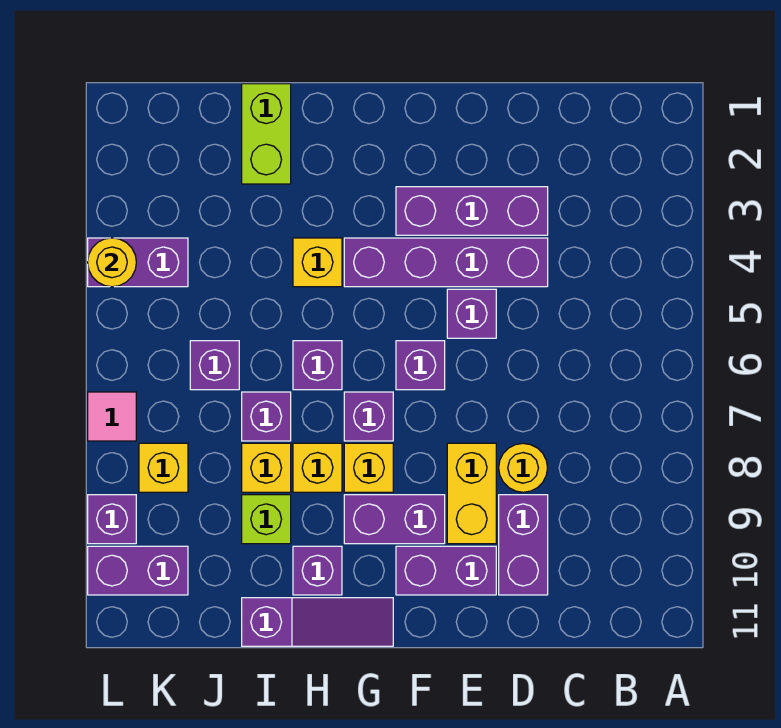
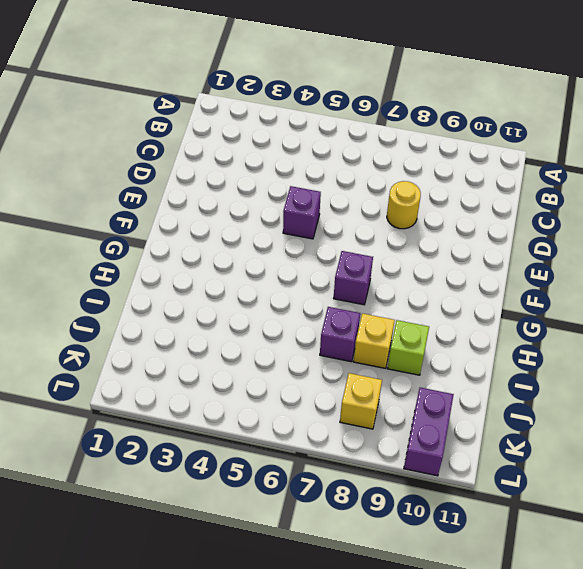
none -> purple 1x3 brick [396,187,548,235]
none -> purple 1x4 brick [344,238,548,287]
none -> purple 1x2 brick [499,495,548,595]

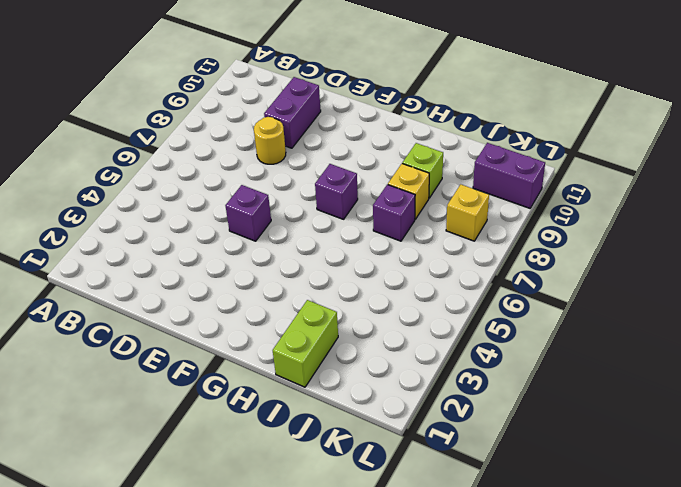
none -> purple 1x3 brick [396,187,548,235]
none -> purple 1x4 brick [344,238,548,287]
none -> yellow 1x2 brick [447,443,496,544]

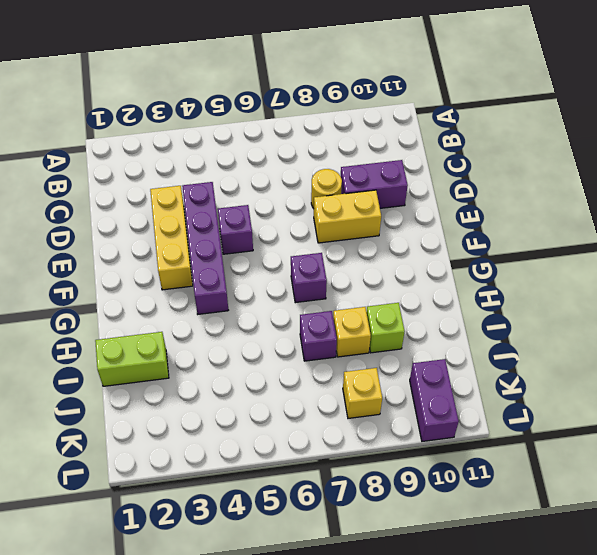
yellow 1x3 brick [150,186,193,290] -> purple 1x3 brick [396,187,548,235]
none -> purple 1x2 brick [396,546,496,595]
none -> purple 1x1 brick [396,341,445,390]
none -> purple 1x2 brick [344,495,445,544]

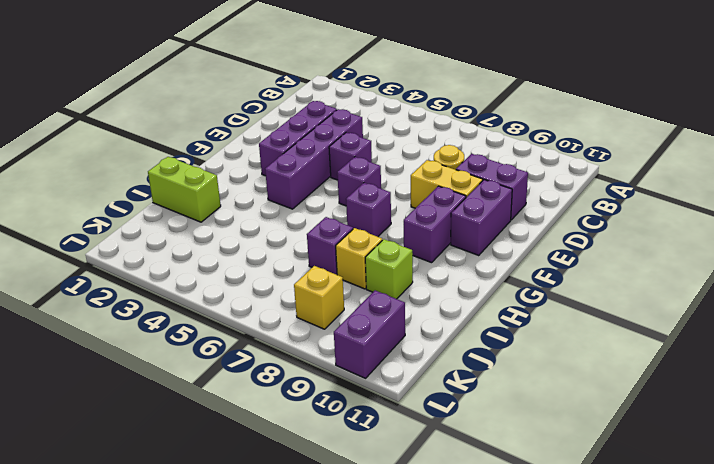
none -> yellow 1x1 brick [344,443,393,492]
none -> purple 1x3 slope [242,598,393,646]
none -> yellow 1x1 brick [293,238,342,287]

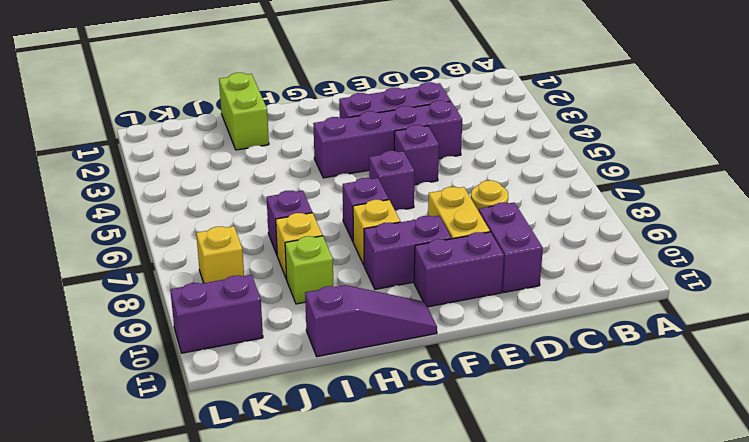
none -> yellow 1x1 brick [293,238,342,287]
none -> purple 1x1 brick [293,341,342,390]
none -> yellow 1x1 brick [293,443,342,492]

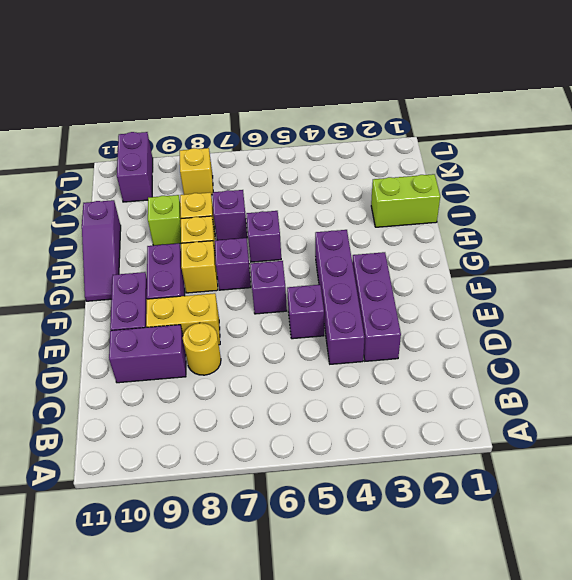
none -> yellow 1x1 brick [293,238,342,287]
none -> purple 1x1 brick [293,546,342,595]
none -> purple 1x1 brick [190,341,239,390]

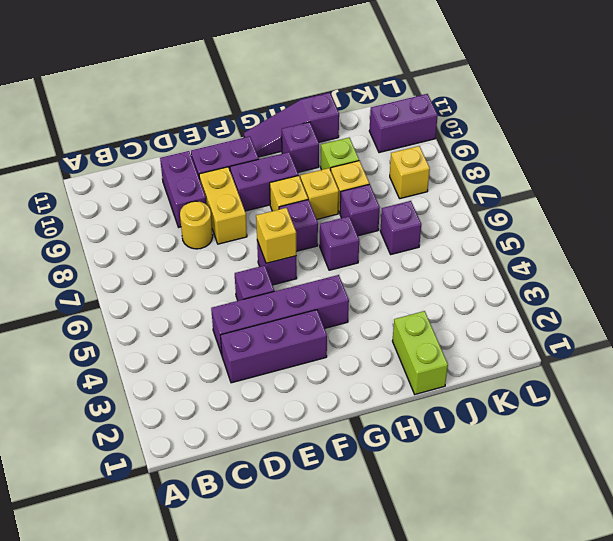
yellow 1x1 brick [256,208,296,263] -> yellow 1x1 brick moved to [293,238,342,287]
none -> purple 1x2 brick [88,238,188,287]
none -> pink 1x1 tile [88,392,136,441]
none -> purple 1x1 brick [88,495,136,544]

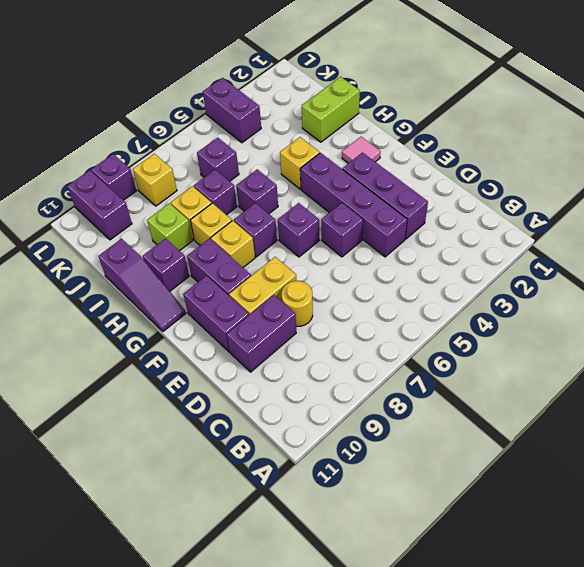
pink 1x1 tile [342,137,381,163] -> pink 1x1 tile moved to [88,392,136,441]
none -> yellow 1x1 round brick [88,238,136,287]

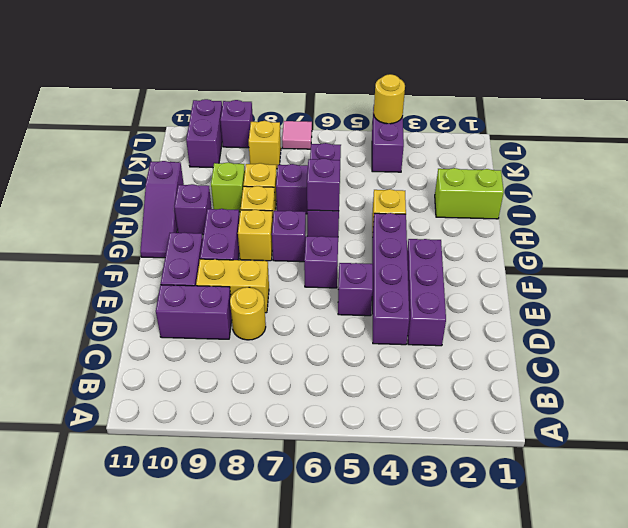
purple 1x1 brick [307,158,340,211] -> none

